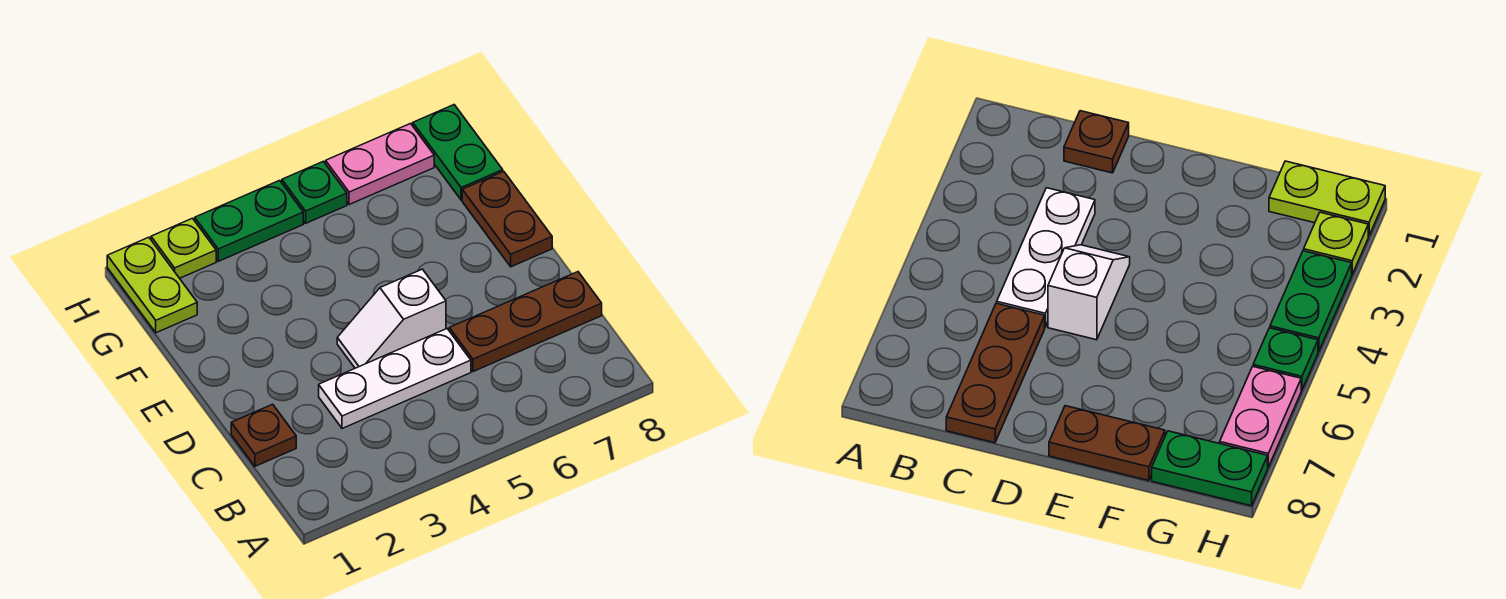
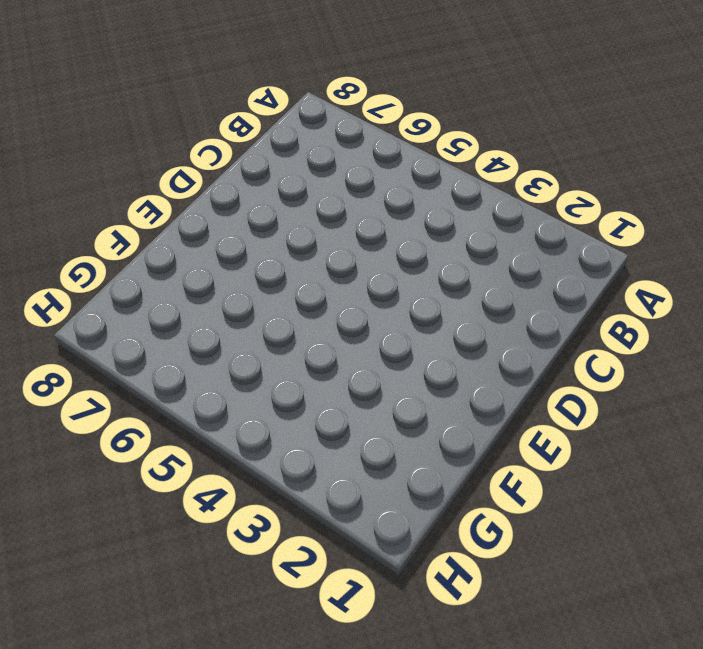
none -> brown 1x1 plate [231,404,296,466]
none -> white 1x3 plate [319,329,471,428]

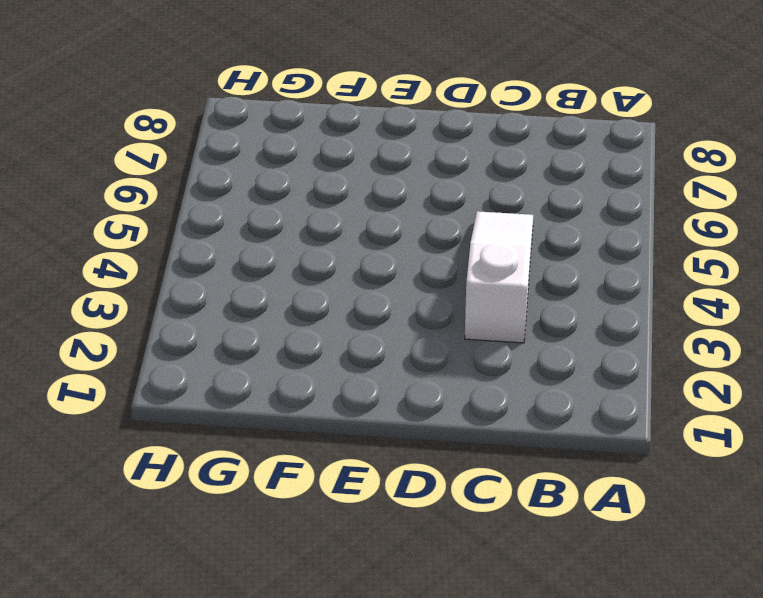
white 1x3 slope [465,211,533,343] -> white 1x3 plate [319,329,471,428]
none -> brown 1x1 plate [231,404,296,466]
none -> brown 1x3 plate [449,272,602,372]

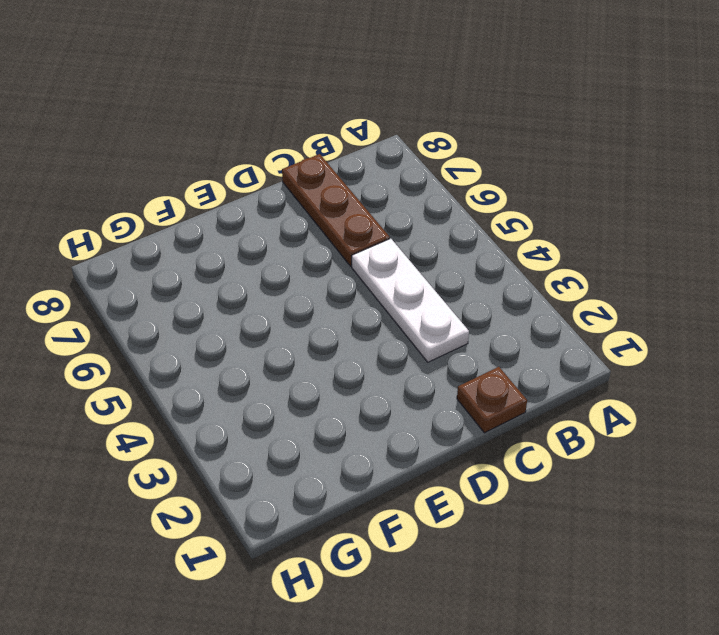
none -> white 1x2 slope [337,269,446,368]
none -> brown 1x2 plate [462,171,552,267]

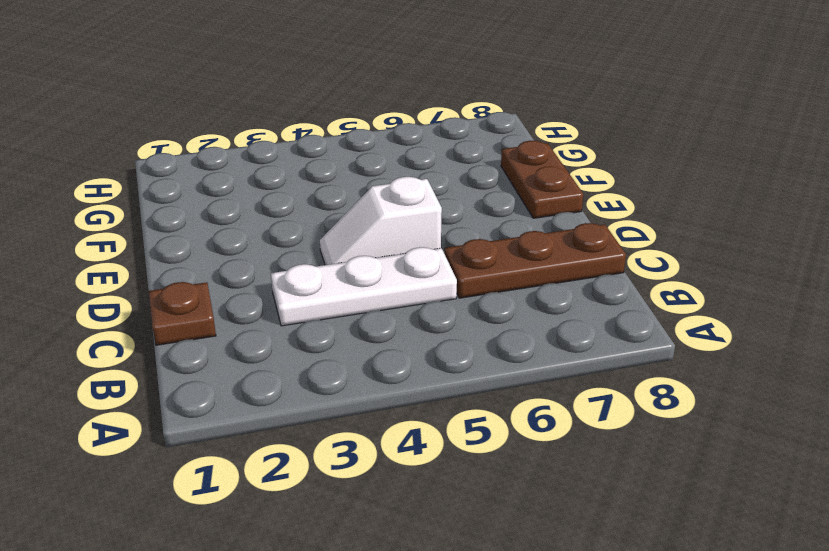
none -> lime 1x2 plate [107,237,197,333]
none -> green 1x2 plate [413,105,503,200]

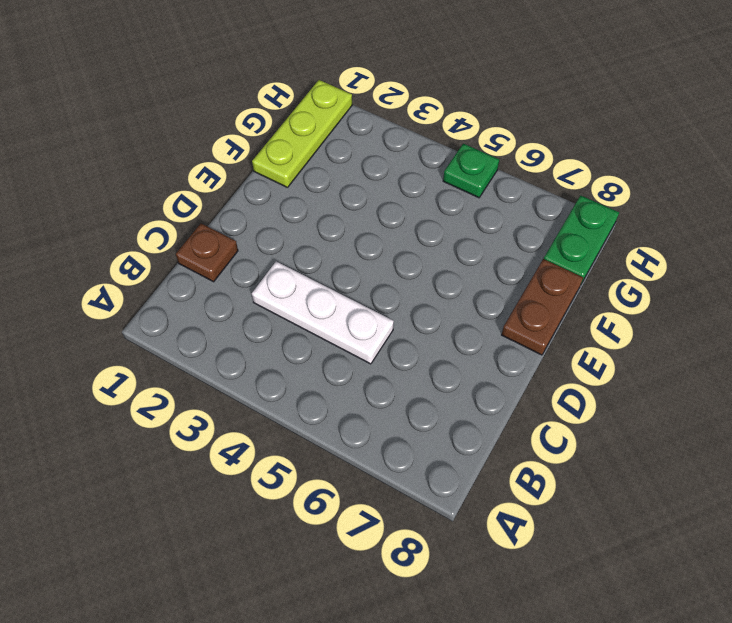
lime 1x3 plate [252,80,352,188] -> lime 1x2 plate [107,237,197,333]
none -> brown 1x3 plate [449,272,602,372]
none -> white 1x2 slope [337,269,446,368]

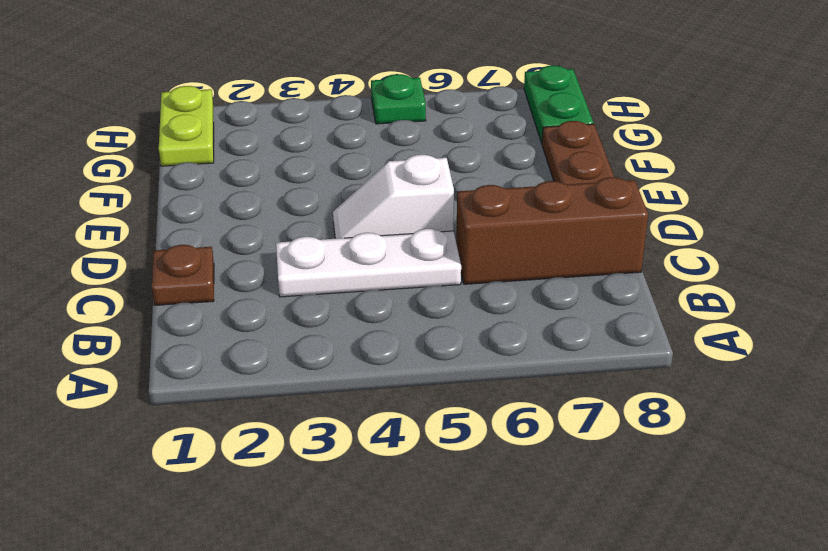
brown 1x3 brick [456,177,648,284] -> brown 1x3 plate [449,272,602,372]
none -> lime 1x1 plate [151,218,216,278]
none -> green 1x2 plate [195,180,303,261]

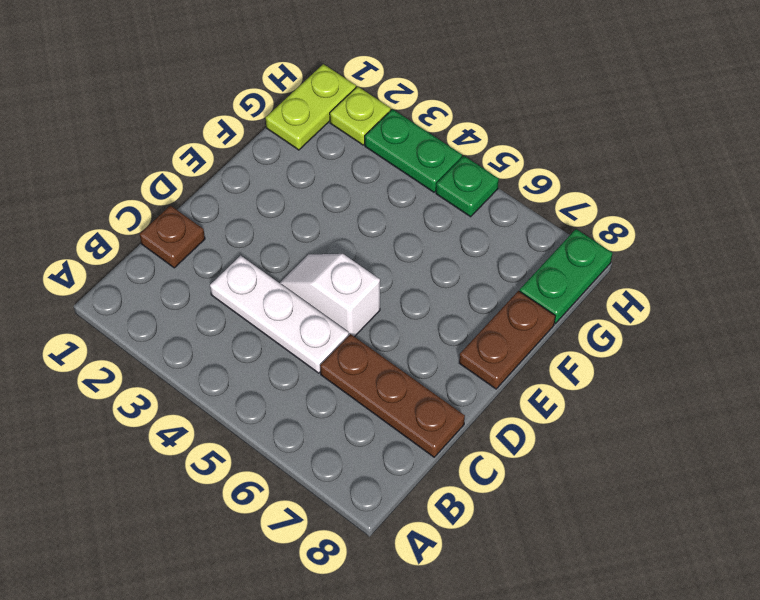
none -> pink 1x2 plate [326,124,434,205]

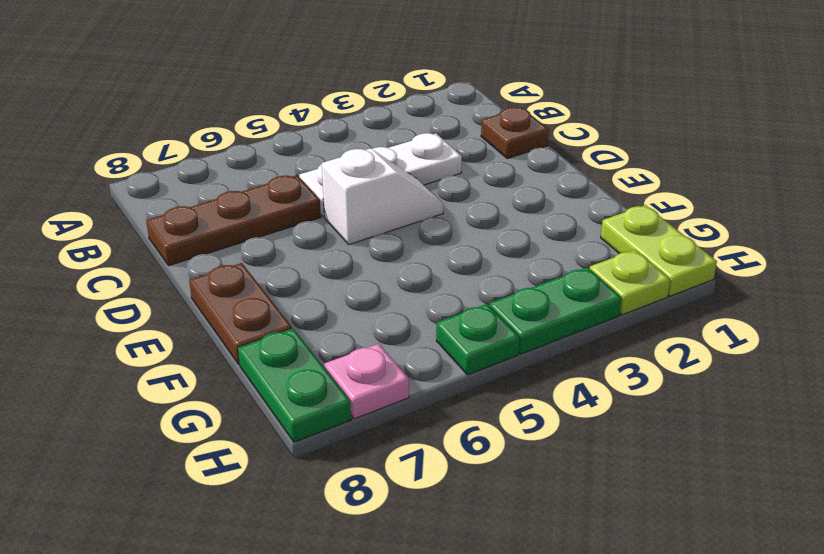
pink 1x1 plate [324,344,409,419] -> pink 1x2 plate [326,124,434,205]

